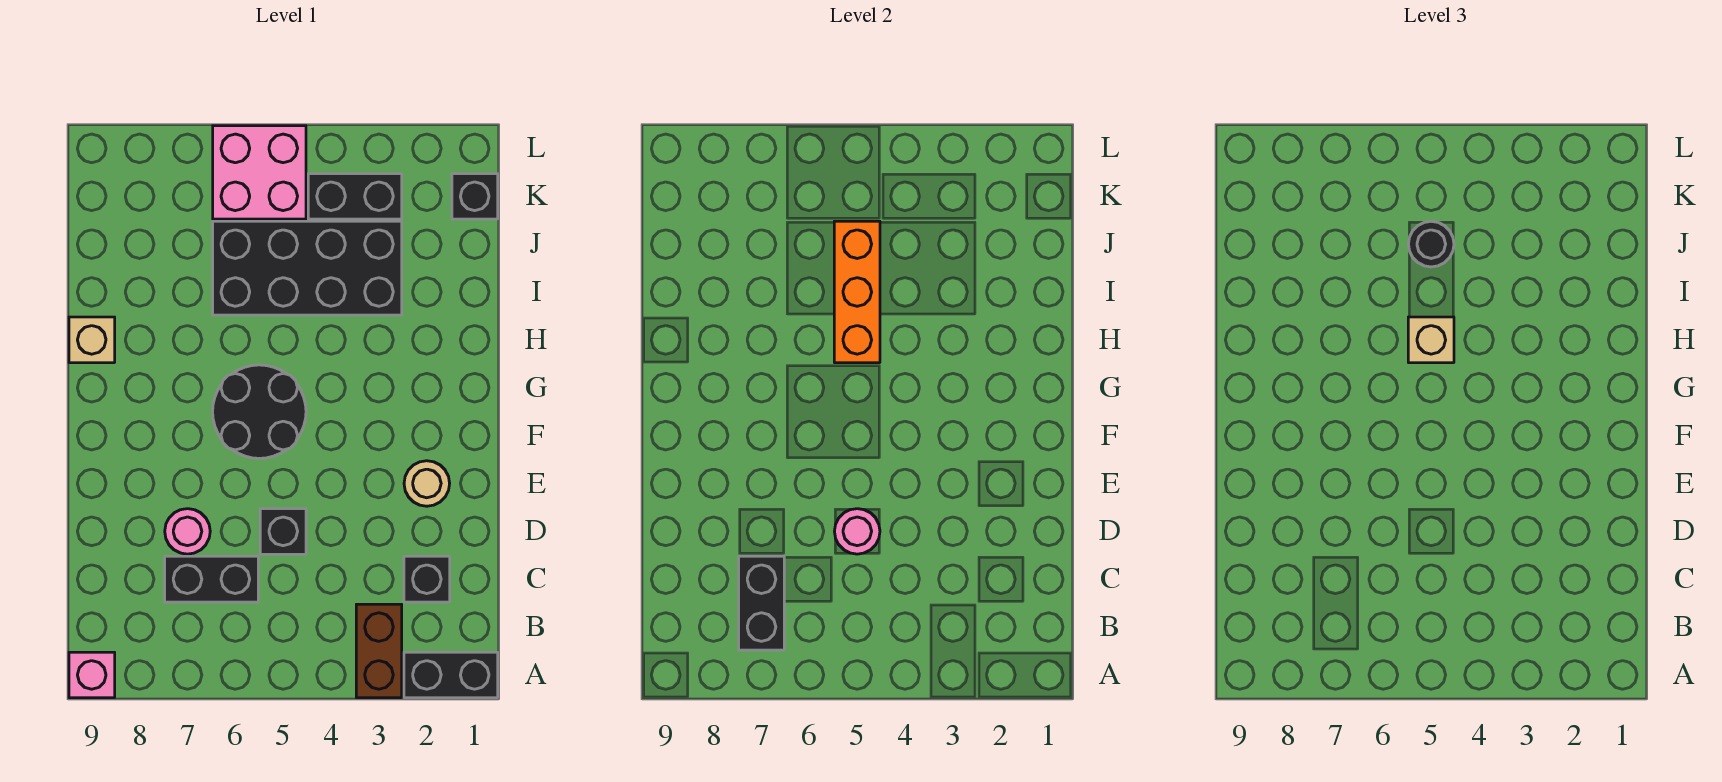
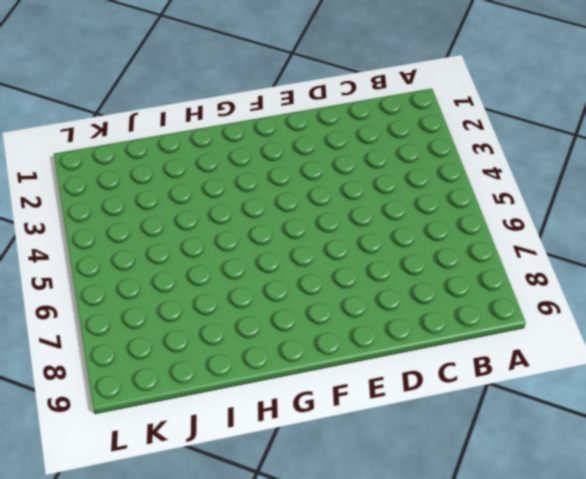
none -> black 1x2 brick [404,652,498,698]
none -> brown 1x2 brick [356,604,402,698]
none -> pink 1x1 brick [69,652,115,698]

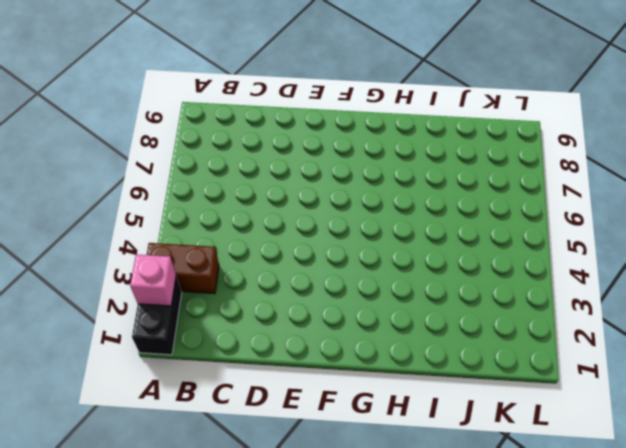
pink 1x1 brick [130,254,176,306] -> pink 1x1 brick moved to [69,652,115,698]
none -> black 1x1 brick [404,556,450,602]
none -> black 1x2 brick [165,556,258,602]
none -> black 1x1 brick [260,509,306,554]

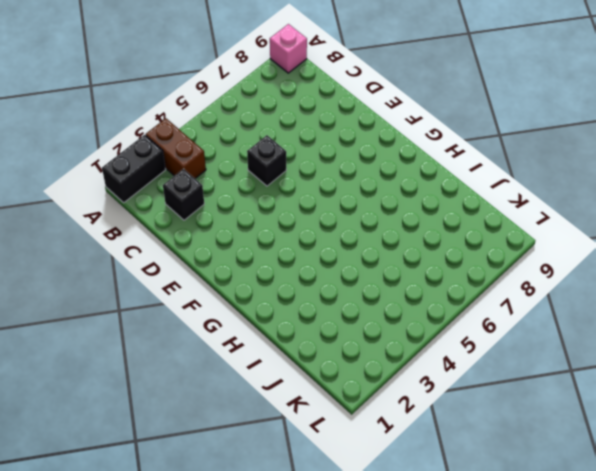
none -> black 1x2 brick [165,556,258,602]
none -> pink 1x1 round brick [165,509,210,554]
none -> tan 1x1 round brick [404,461,450,506]

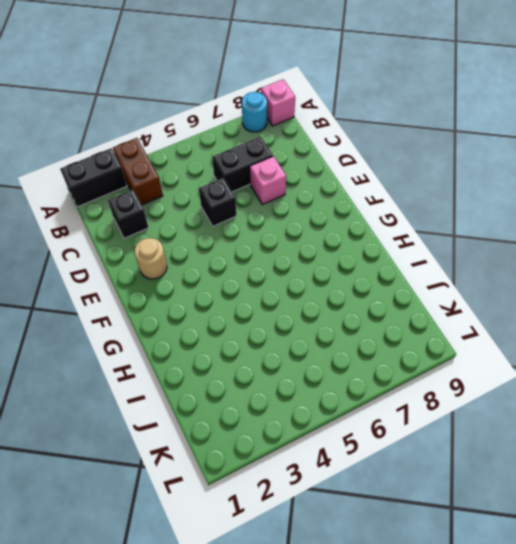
cyan 1x1 round brick [242,92,267,132] -> none
pink 1x1 brick [250,156,286,205] -> pink 1x1 round brick [165,509,210,554]
none -> black 2x2 round brick [213,365,306,458]
none -> tan 1x1 brick [69,317,115,363]
none -> black 2x4 brick [213,221,402,315]

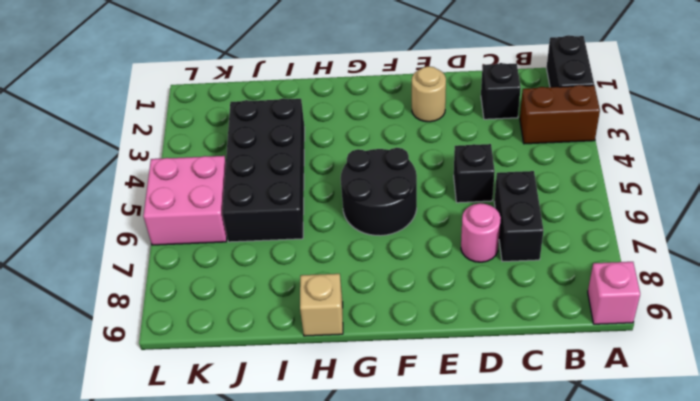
none -> black 1x1 brick [452,174,498,219]
none -> black 1x2 brick [308,174,402,219]
none -> black 1x2 brick [739,556,784,650]

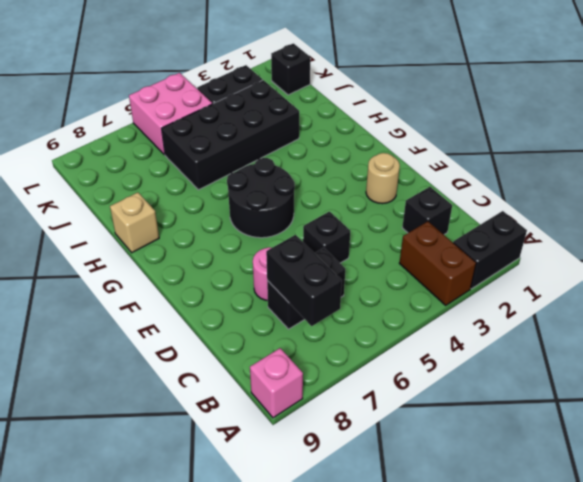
none -> pink 1x1 round brick [835,509,880,554]
none -> orange 1x3 brick [834,221,880,363]
none -> tan 1x1 brick [1408,317,1454,363]

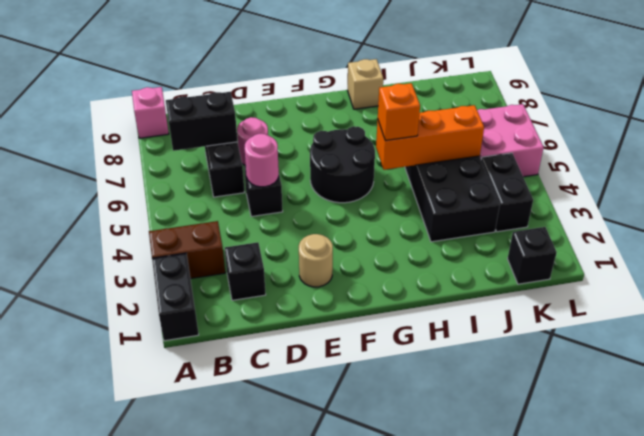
orange 1x1 brick [378,83,420,141] -> tan 1x1 brick [1408,317,1454,363]
none -> black 1x1 round brick [1409,221,1454,267]

